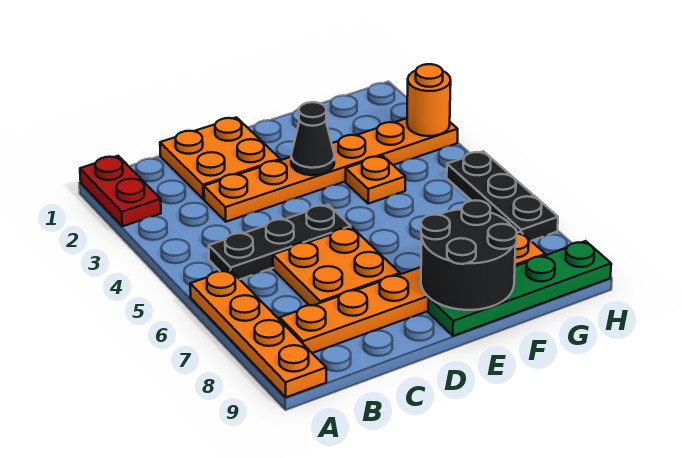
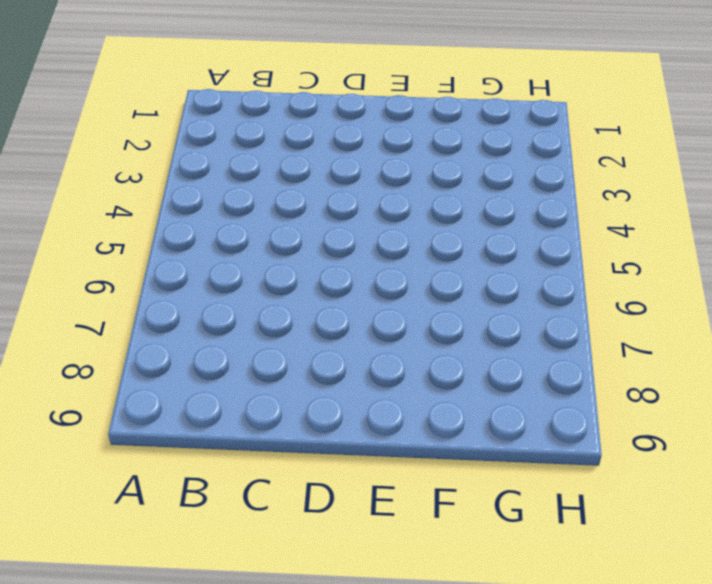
none -> red 1x2 plate [80,156,161,226]
none -> orange 1x4 plate [190,270,326,397]
none -> black 1x3 plate [209,205,351,279]

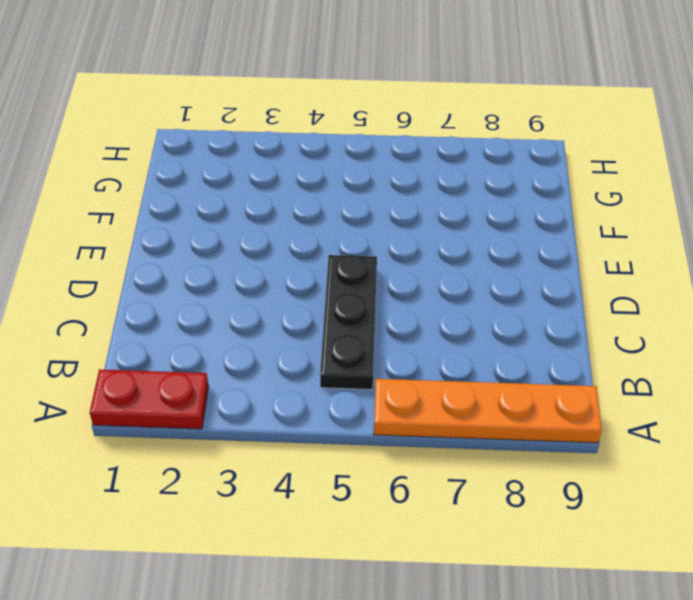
none -> orange 1x6 plate [280,232,545,353]
none -> orange 2x2 plate [160,117,280,199]
none -> orange 1x6 plate [204,118,458,222]

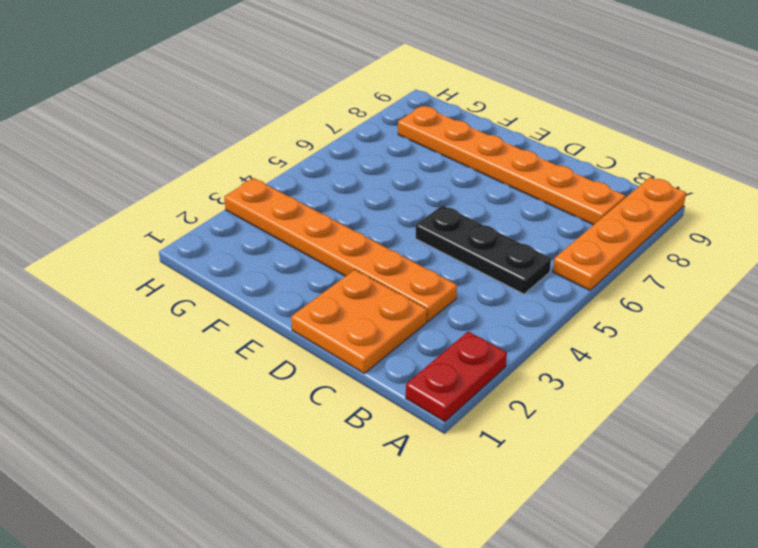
none -> orange 2x2 plate [273,227,400,305]
none -> green 1x4 plate [428,241,611,336]
none -> orange 1x1 plate [346,156,405,204]

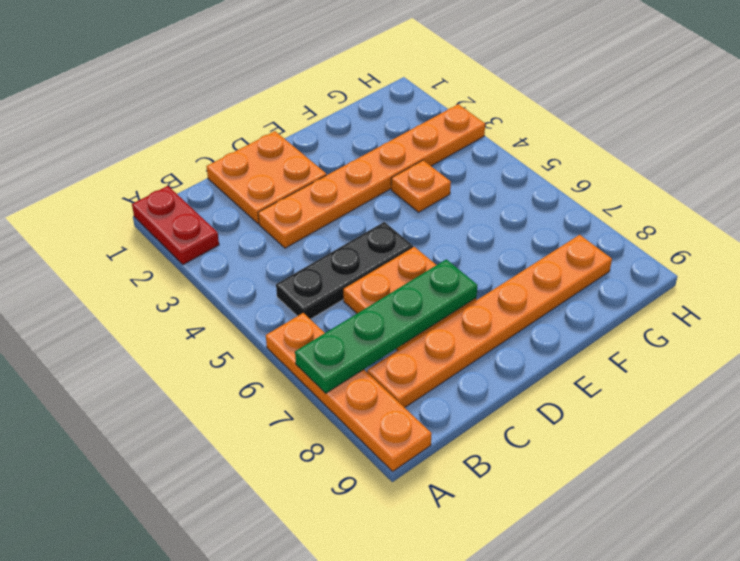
green 1x4 plate [295,259,477,393] -> green 1x4 plate moved to [428,241,611,336]
none -> black 1x3 plate [447,151,558,241]
none -> black 1x1 cone [291,102,334,175]
none -> black 2x2 round brick [421,200,517,310]

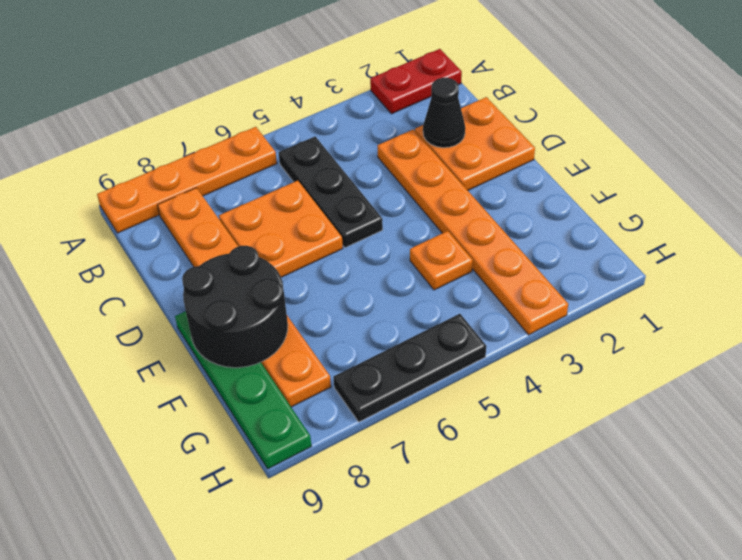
black 1x1 cone [423,78,465,148] -> black 1x1 cone moved to [291,102,334,175]
none -> orange 1x1 round brick [407,64,451,136]

